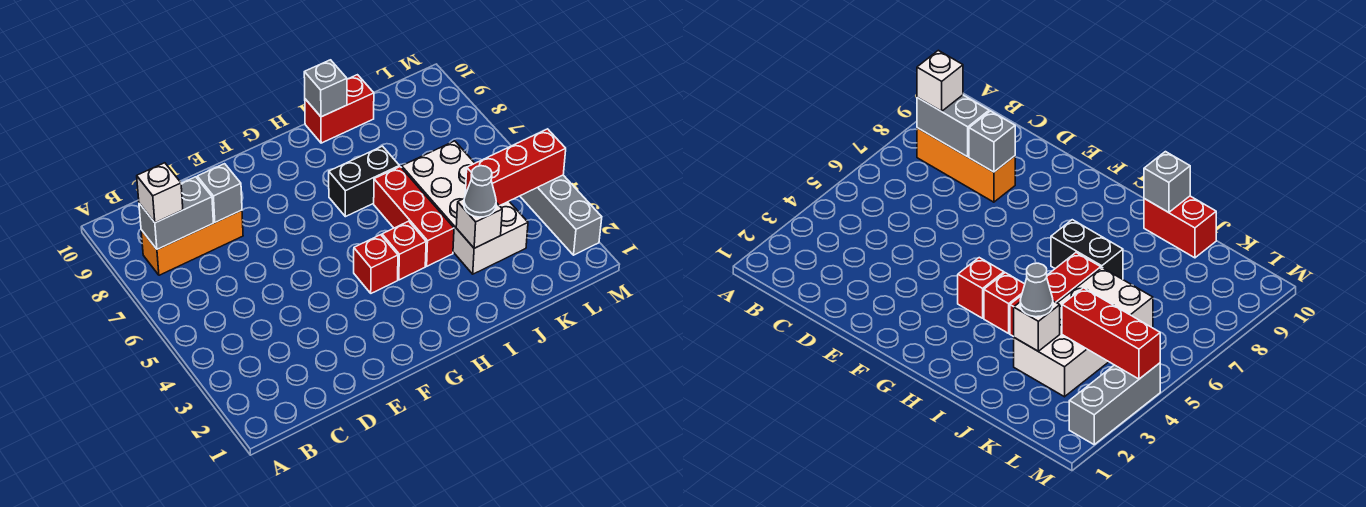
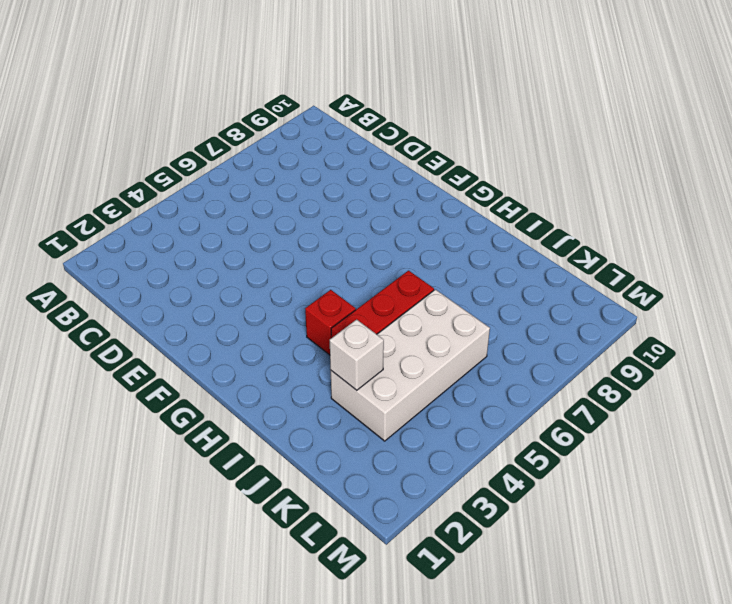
none -> orange 1x3 brick [141,210,243,275]
none -> red 1x1 brick [354,235,398,293]
none -> black 1x2 brick [329,146,399,217]

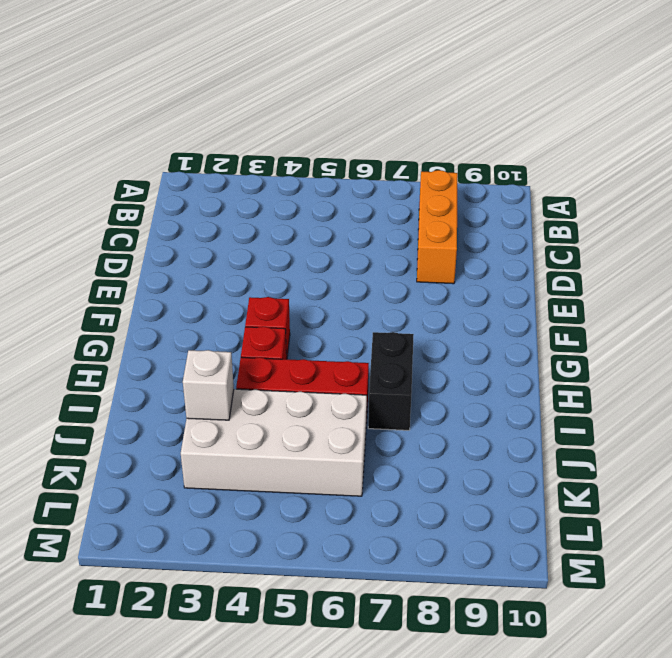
none -> red 1x2 brick [305,75,374,143]
none -> grey 1x3 brick [520,175,602,255]
none -> grey 1x2 brick [139,177,213,249]

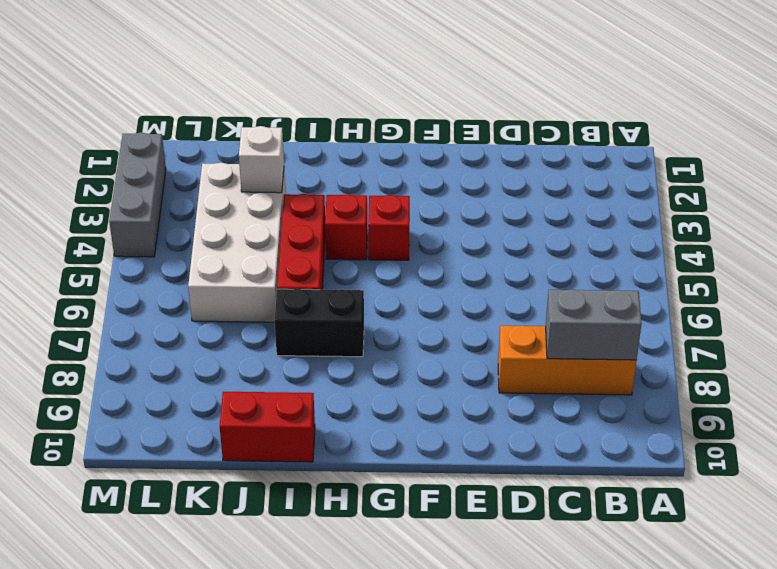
none -> grey 1x1 brick [197,164,242,222]
none -> grey 1x1 brick [304,60,347,117]
none -> red 1x3 brick [465,129,566,206]

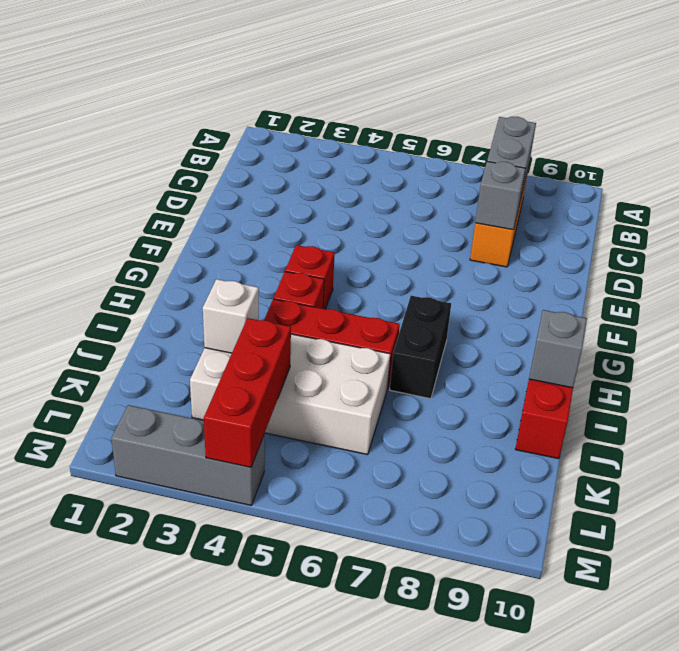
none -> white 1x1 brick [137,163,183,223]
none -> grey 1x1 cone [464,166,496,217]

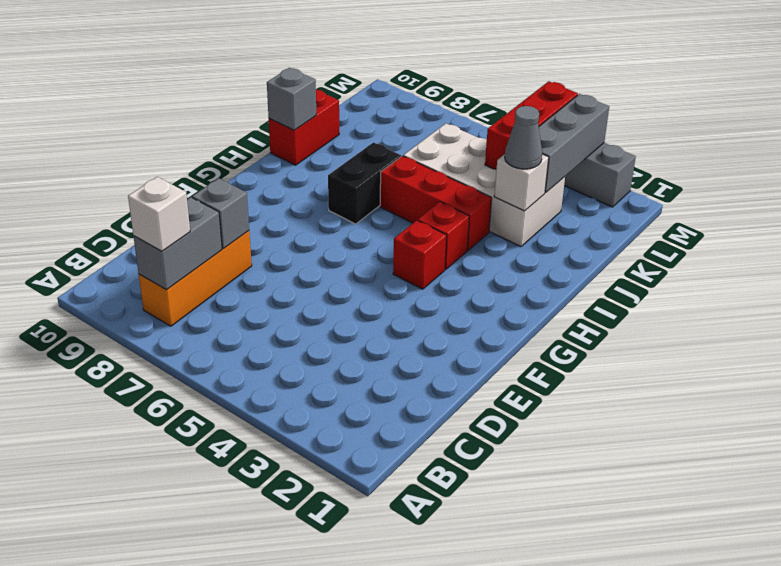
grey 1x3 brick [539,94,609,193] -> none

